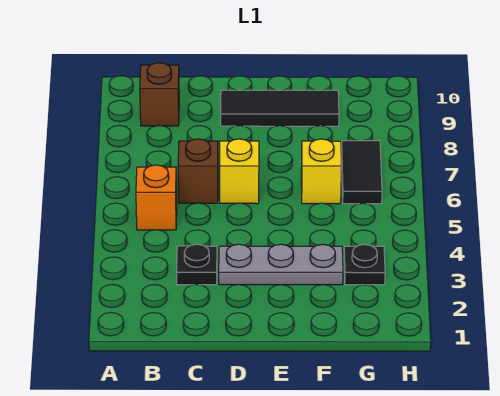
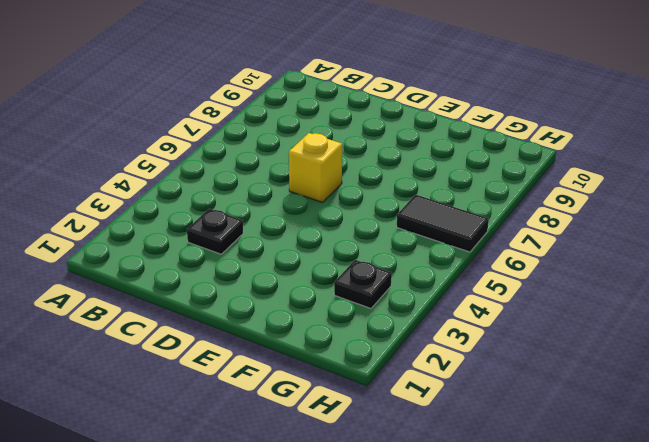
black 1x2 tile [397,195,488,252] -> black 1x2 tile turned to [341,141,382,204]
none -> orange 1x1 brick [136,165,177,230]
none -> brown 1x1 brick [140,63,179,126]

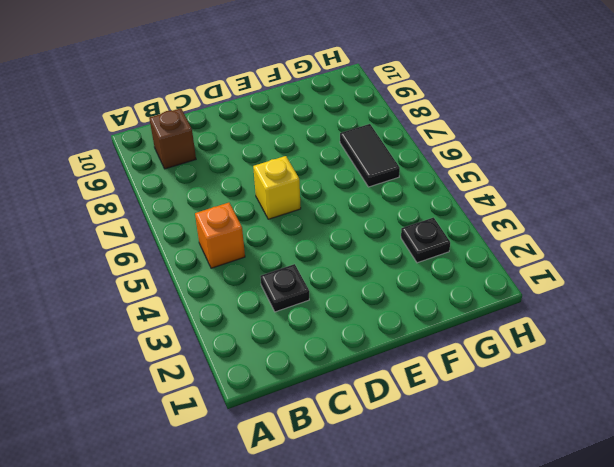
none -> brown 1x1 brick [178,139,218,203]
none -> grey 1x3 plate [219,244,343,285]

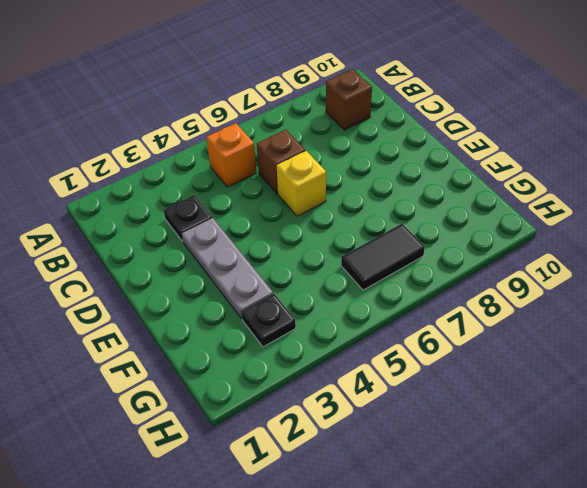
none -> black 1x3 tile [221,90,339,126]
none -> yellow 1x1 brick [301,139,341,204]

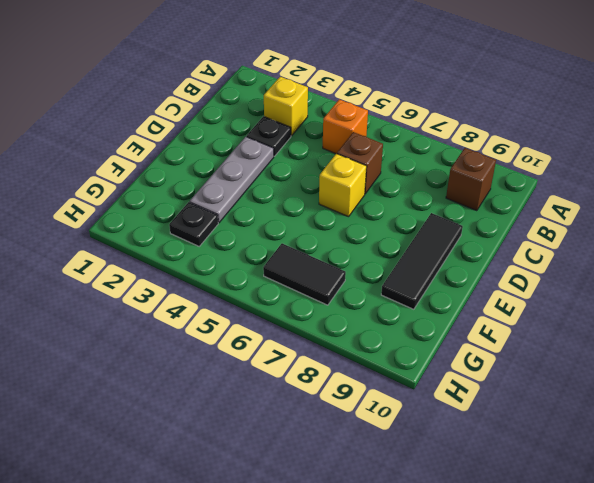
yellow 1x1 brick [264,77,308,136] -> yellow 1x1 brick moved to [301,139,341,204]

